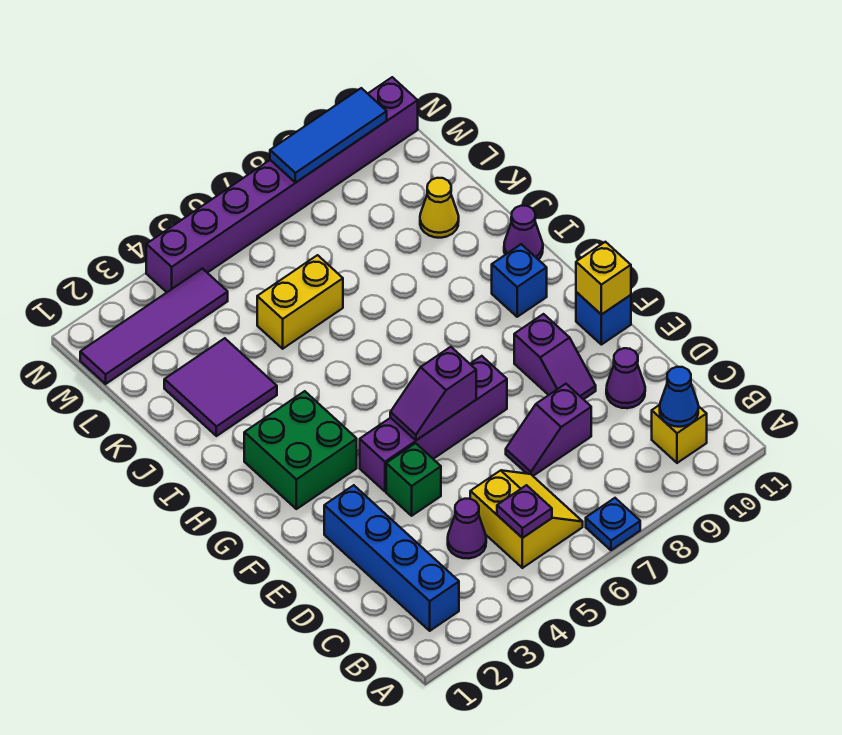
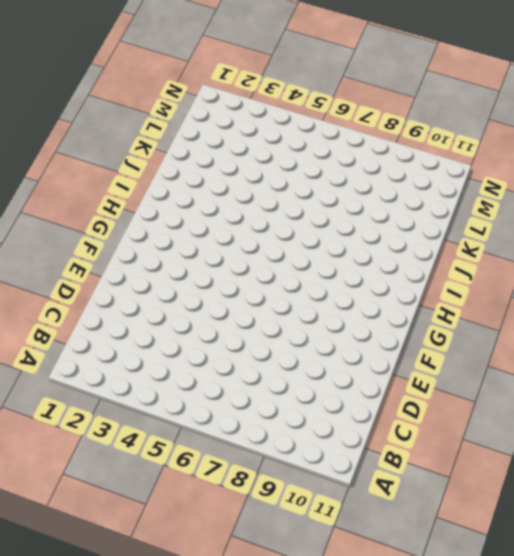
none -> blue 1x1 plate [586,498,640,550]
none -> blue 1x4 brick [324,485,459,631]
none -> yellow 2x2 slope [470,470,583,568]

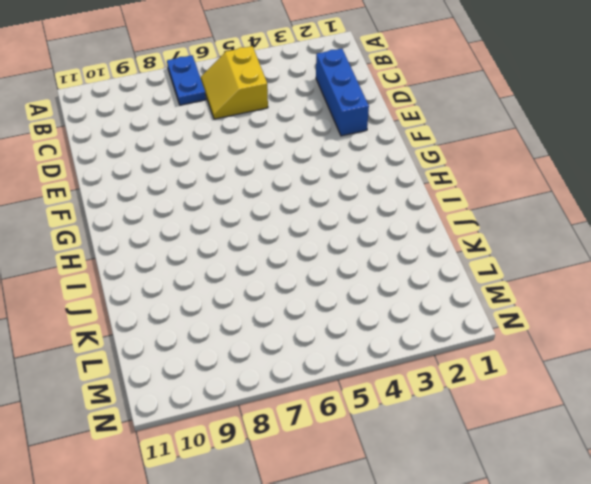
blue 1x2 plate [167,55,206,105] -> blue 1x1 plate [586,498,640,550]
blue 1x3 brick [316,49,369,136] -> blue 1x4 brick [324,485,459,631]
none -> yellow 1x1 brick [652,405,707,463]
none -> purple 1x1 cone [448,499,486,558]
none -> purple 1x2 slope [506,384,591,476]

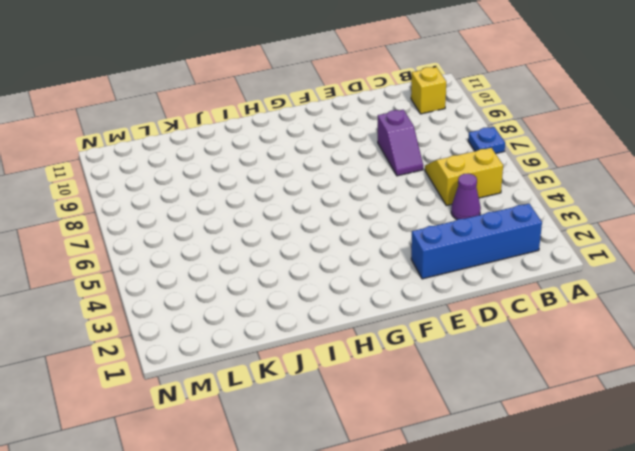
none -> purple 1x1 cone [606,348,645,408]
none -> green 1x1 brick [386,443,441,516]
none -> purple 1x2 slope [514,314,596,399]

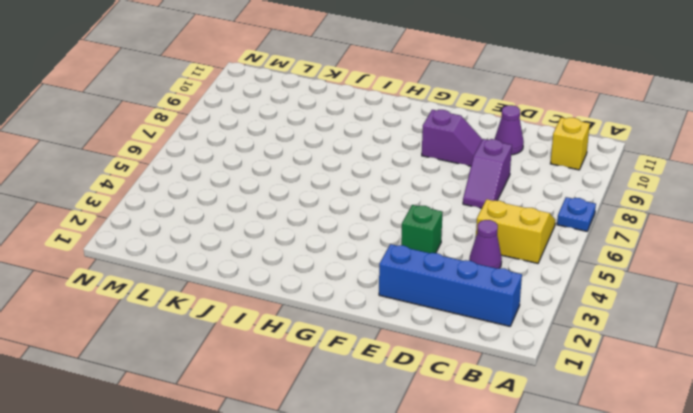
none -> purple 1x4 brick [360,356,507,491]
none -> blue 1x1 brick [576,292,631,345]
none -> green 2x2 brick [244,391,357,509]

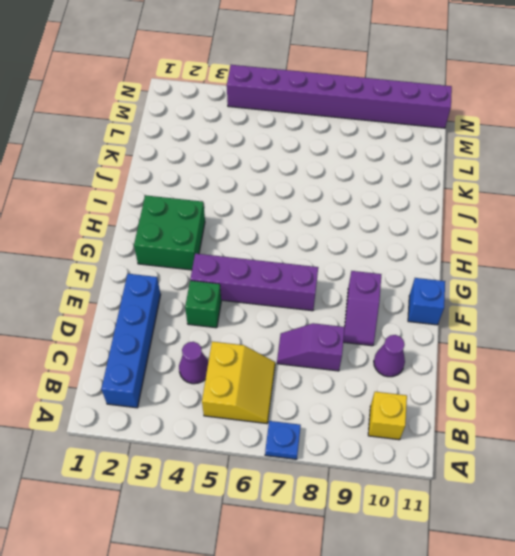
none -> blue 1x1 brick [492,244,547,317]
none -> purple 1x1 cone [504,206,543,260]
none -> purple 2x2 tile [164,338,277,436]

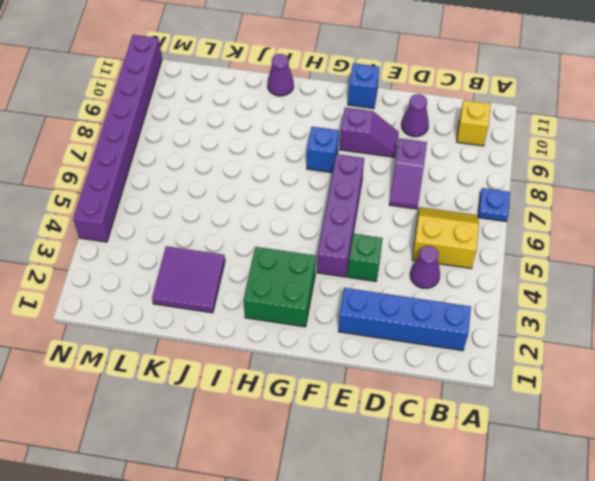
blue 1x1 brick [307,127,339,173] -> blue 1x1 brick moved to [492,244,547,317]
none -> yellow 1x2 brick [257,255,343,349]
none -> yellow 1x1 cone [420,178,459,238]
none -> purple 1x4 tile [80,269,228,384]

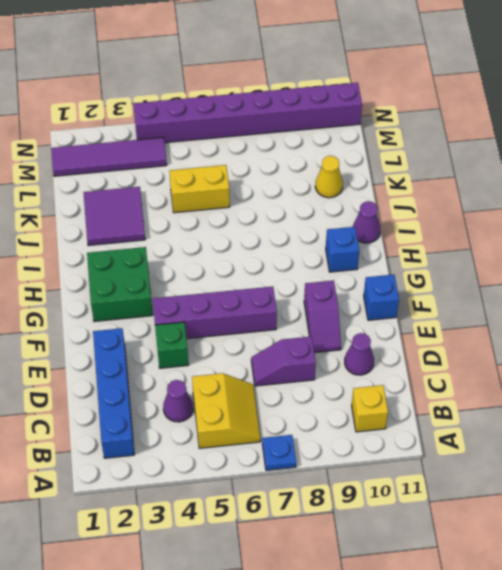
none -> purple 1x1 plate [497,485,552,538]
none -> blue 1x1 cone [660,367,698,427]
none -> purple 1x2 slope [390,347,476,440]

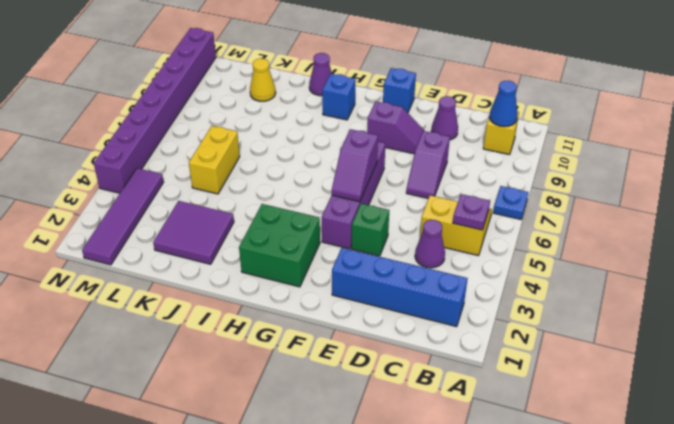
none -> yellow 1x1 brick [576,242,631,315]
none -> blue 1x3 tile [270,88,387,183]

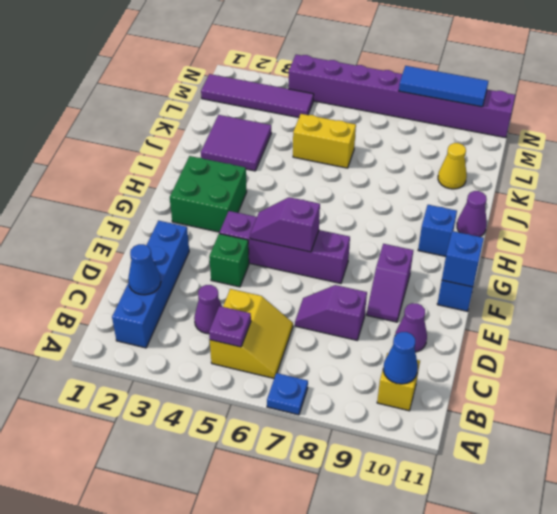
blue 1x1 cone [128,244,161,295] -> none
blue 1x1 brick [442,231,484,287] -> yellow 1x1 brick [576,242,631,315]

